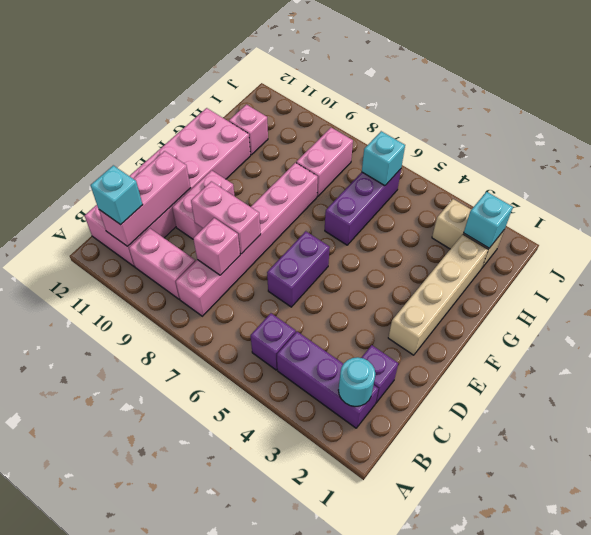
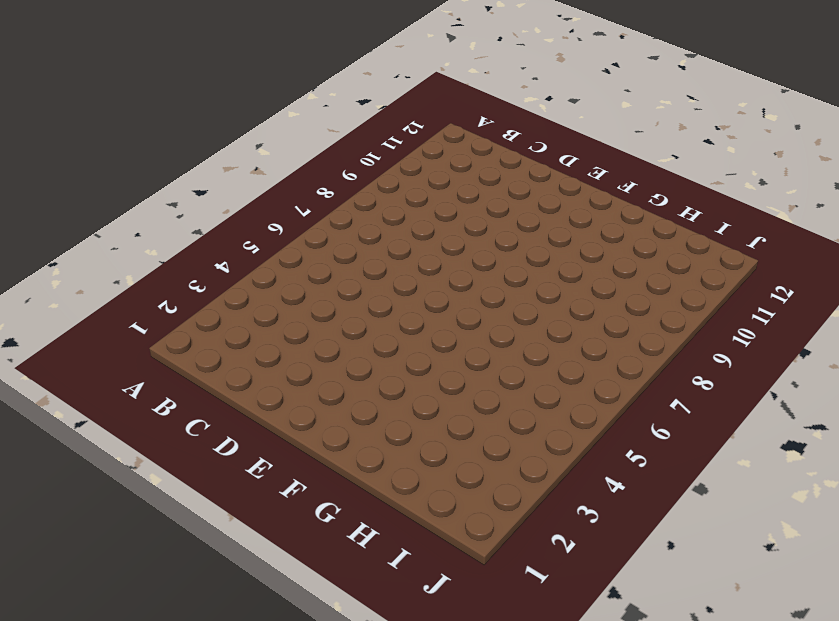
none -> purple 1x3 brick [277,332,379,428]
none -> purple 1x1 brick [250,313,296,370]
none -> pink 1x6 brick [176,163,318,316]

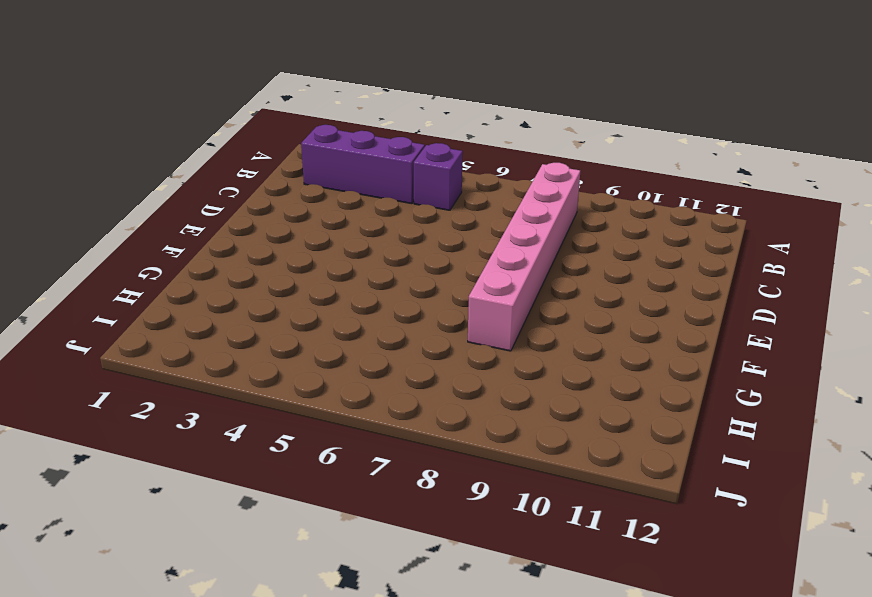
none -> pink 1x2 brick [129,228,195,299]
none -> pink 2x6 brick [84,108,250,266]
none -> purple 1x1 brick [361,345,398,403]

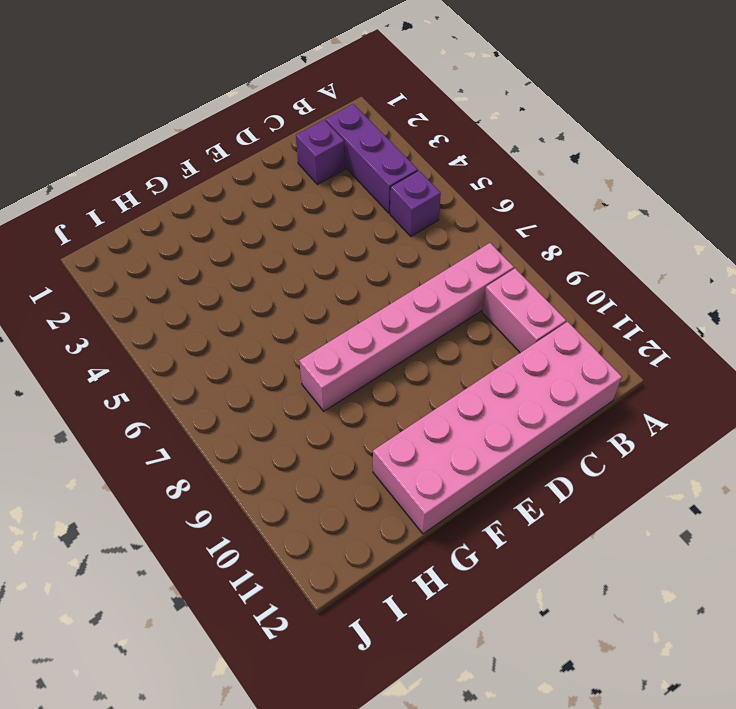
none -> purple 1x2 brick [267,231,330,307]
none -> pink 1x2 brick [172,170,234,239]
none -> tan 1x4 brick [388,234,488,355]

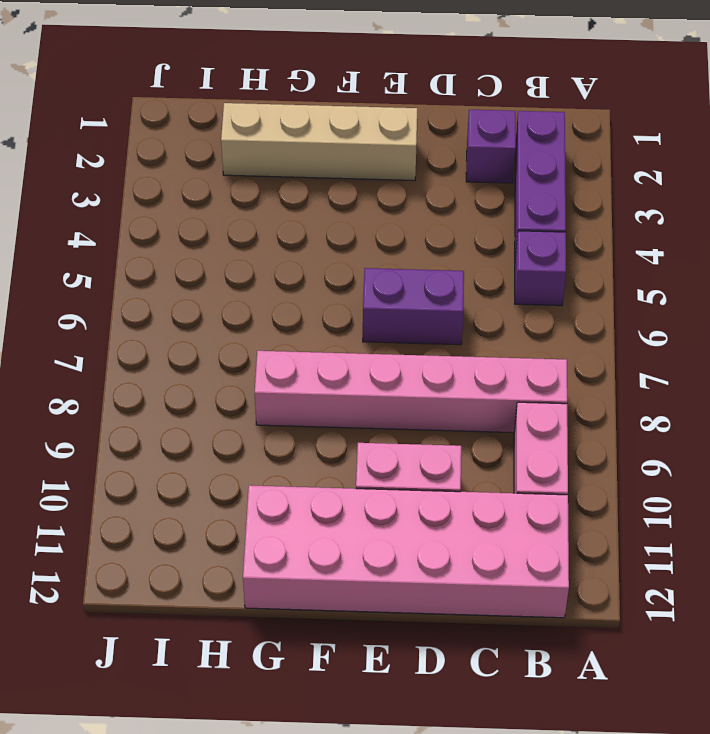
none -> purple 1x3 brick [325,169,401,245]
none -> pink 1x2 brick [296,128,353,197]
none -> pink 1x1 brick [229,105,268,155]

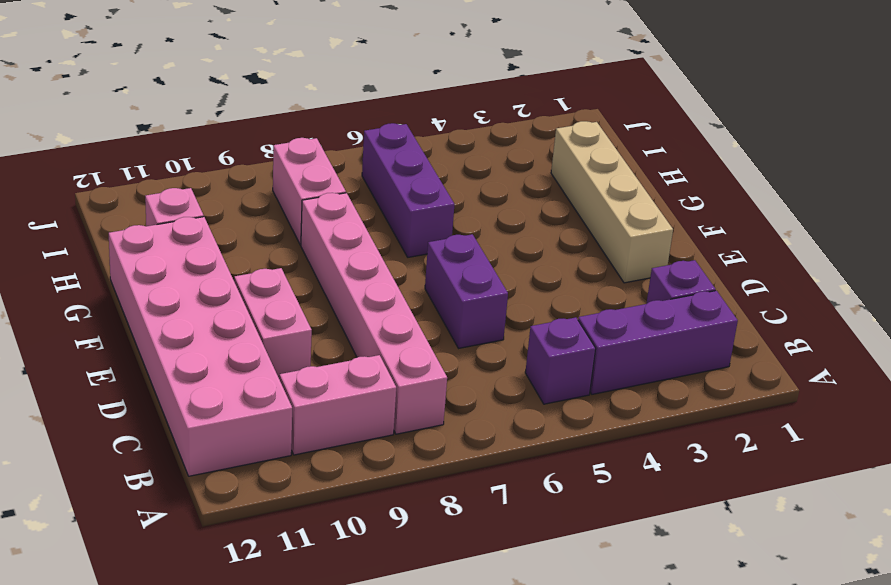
none -> tan 1x2 brick [432,199,504,268]
none -> cyan 1x1 round brick [338,357,375,407]
none -> pink 1x3 brick [99,151,190,246]

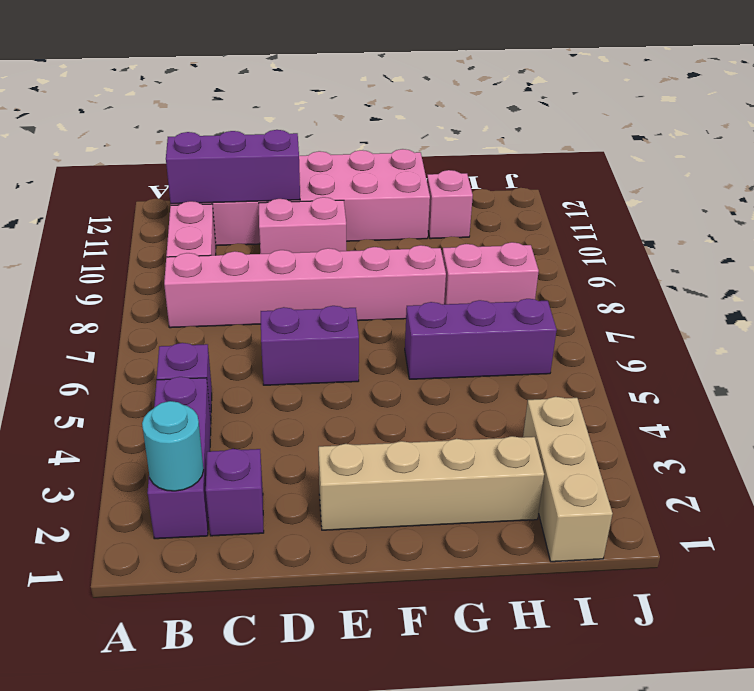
purple 1x3 brick [166,130,300,204] -> pink 1x3 brick [99,151,190,246]
tan 1x3 brick [523,397,613,562] -> tan 1x2 brick [432,199,504,268]
none -> pink 1x1 brick [193,218,240,275]
none -> pink 1x2 brick [191,181,261,254]
none -> cyan 1x1 brick [464,192,513,248]

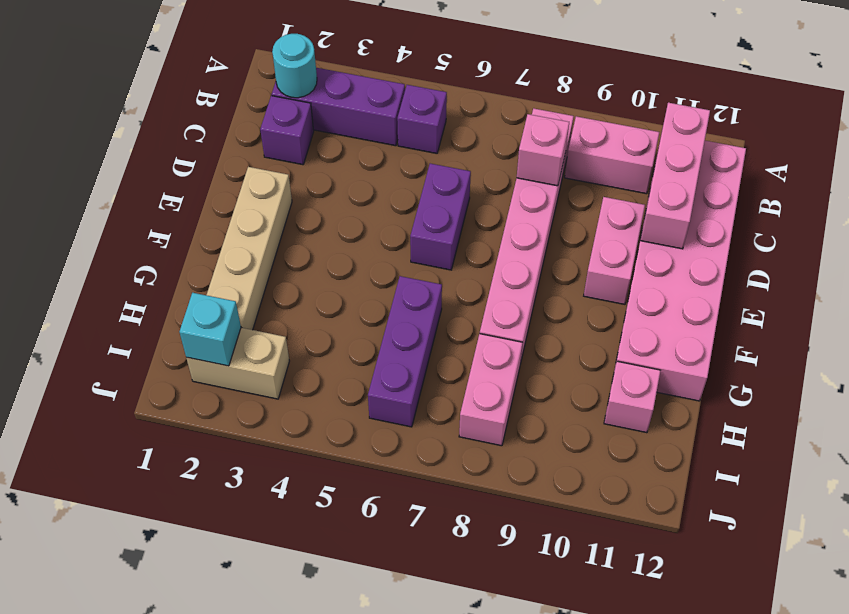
none -> pink 1x2 brick [191,181,261,254]
none -> cyan 1x1 brick [362,131,405,186]
none -> cyan 1x1 brick [90,165,143,225]

